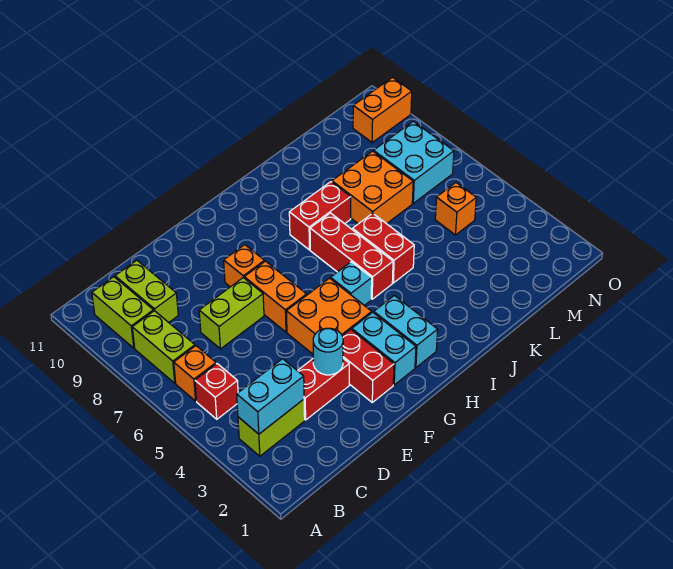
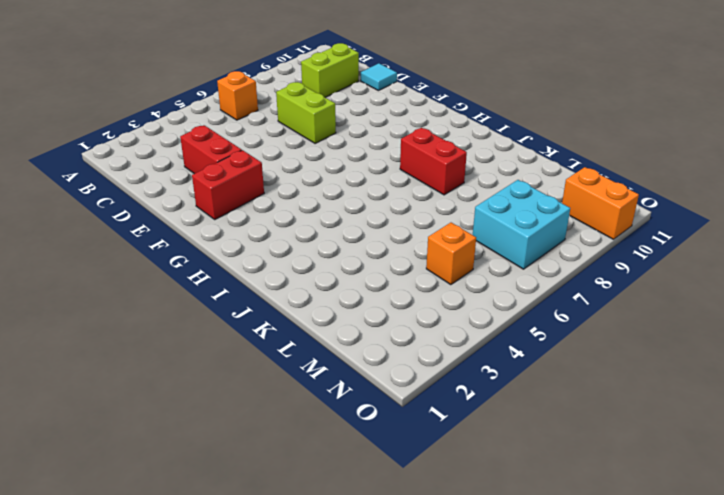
cyan 1x1 tile [361,63,397,91] -> none
none -> lime 1x2 brick [238,399,305,456]
none -> red 1x1 brick [195,364,238,419]
none -> lime 1x2 brick [132,311,195,383]

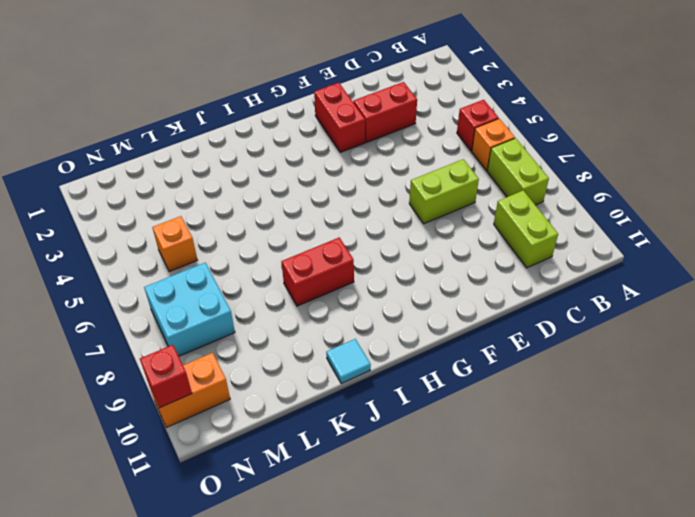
cyan 1x1 tile [326,339,371,383] -> none
red 1x1 brick [140,345,192,408] -> none
none -> lime 1x2 brick [238,399,305,456]
none -> lime 1x2 brick [92,277,153,348]
none -> orange 2x2 brick [286,278,372,354]

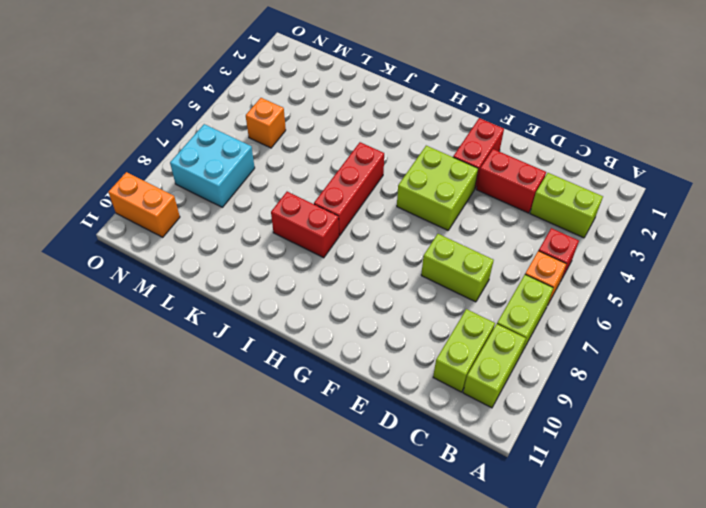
lime 2x2 brick [397,146,478,230] -> orange 2x2 brick [286,278,372,354]
none -> orange 1x2 brick [244,261,307,332]
none -> orange 1x1 brick [224,245,264,287]
none -> cyan 1x2 brick [352,312,416,385]

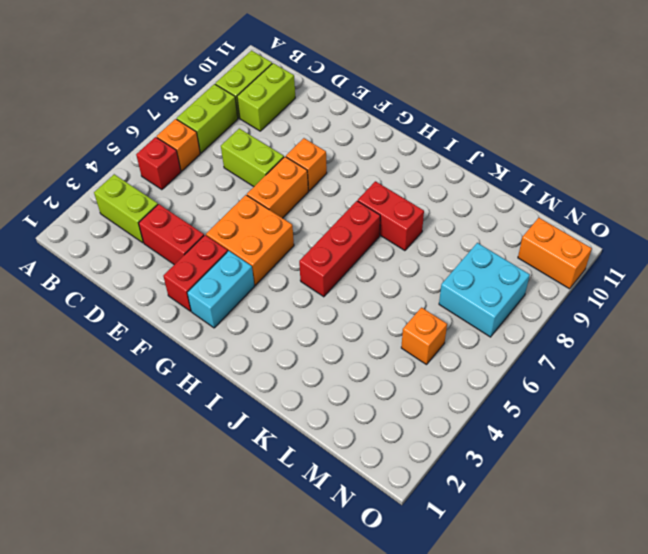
none -> cyan 1x2 brick [374,296,438,367]
none -> cyan 1x1 brick [331,262,372,305]
none -> red 1x2 brick [352,213,414,283]

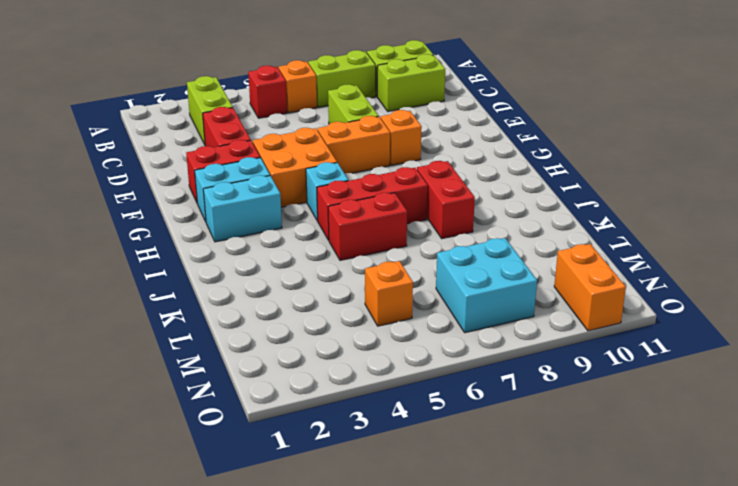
none -> orange 2x2 brick [332,151,413,224]
none -> cyan 1x2 brick [237,359,304,434]
none -> cyan 1x1 round brick [313,328,343,375]

